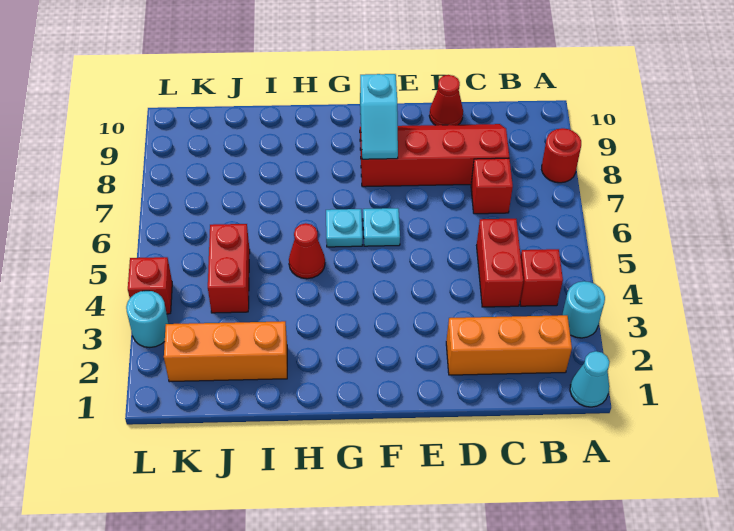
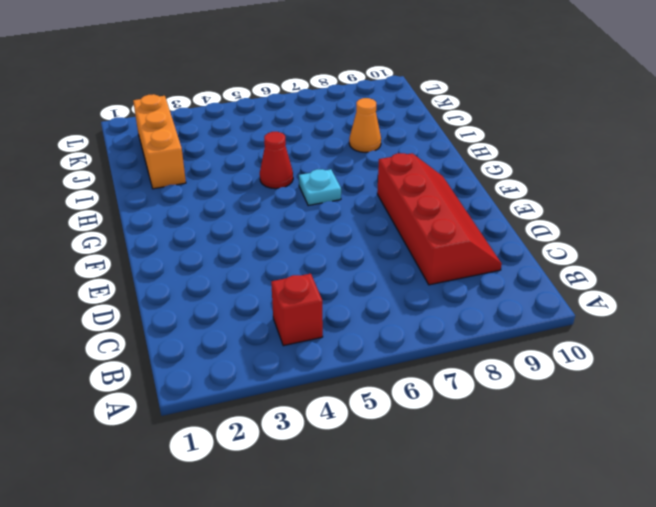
orange 1x1 cone [349,98,381,152] -> none
none -> cyan 1x1 cone [570,351,609,407]
none -> cyan 1x1 round brick [562,281,605,338]
none -> red 1x1 round brick [542,128,581,183]

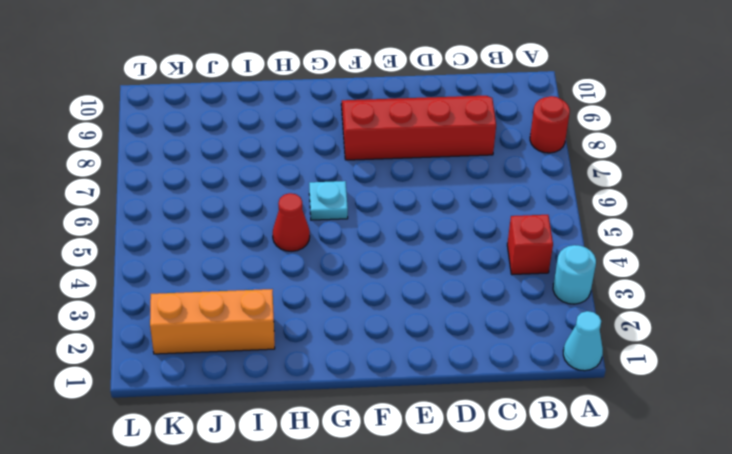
none -> orange 1x3 brick [446,315,572,375]
none -> red 1x2 brick [477,219,523,307]
none -> red 1x1 brick [471,158,513,214]

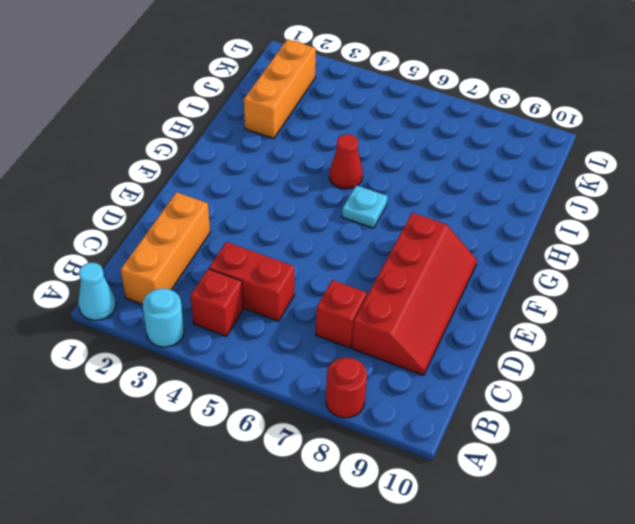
none -> red 1x1 cone [429,75,463,125]
none -> cyan 1x1 plate [363,208,400,246]
none -> red 1x2 brick [208,224,250,313]

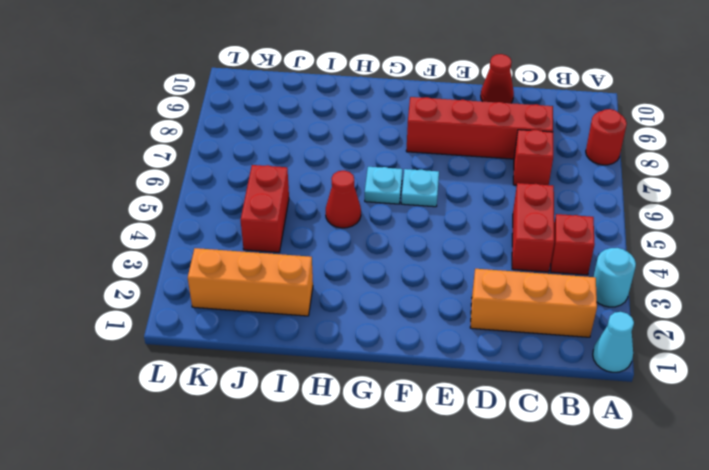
none -> cyan 1x1 round brick [126,291,169,348]
none -> red 1x1 brick [128,257,172,314]
none -> cyan 1x2 slope [360,74,398,159]

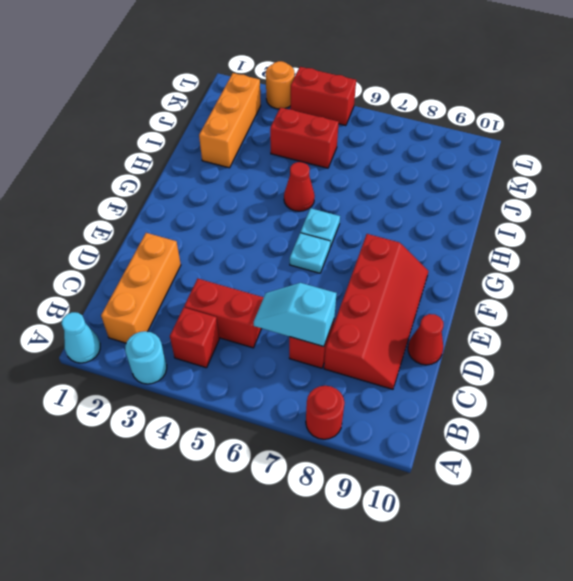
cyan 1x2 slope [254,283,337,347] -> cyan 1x2 slope moved to [360,74,398,159]
orange 1x1 round brick [266,61,295,109] -> cyan 1x1 round brick [126,291,169,348]
red 1x2 brick [290,67,356,126] -> red 1x1 brick [128,257,172,314]

